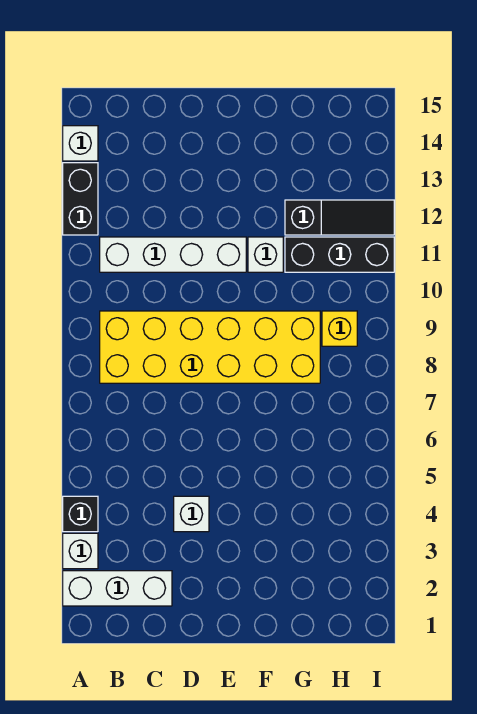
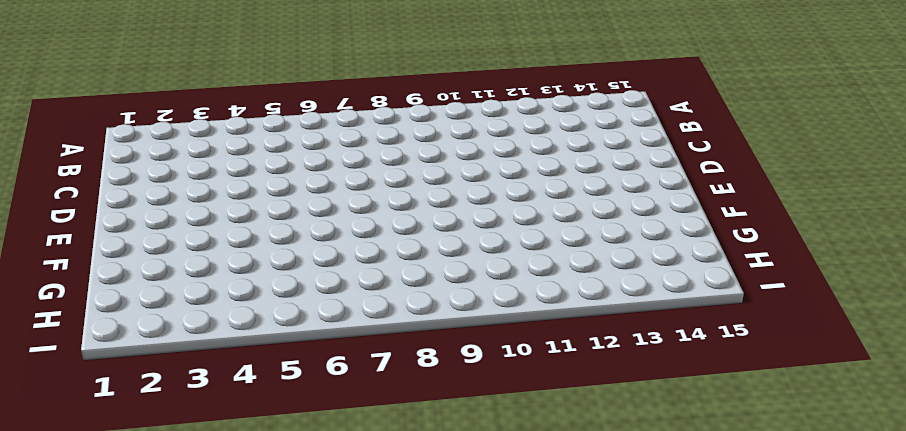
none -> white 1x3 brick [63,571,172,606]
none -> white 1x1 brick [63,533,98,569]
none -> black 1x1 brick [63,496,98,532]

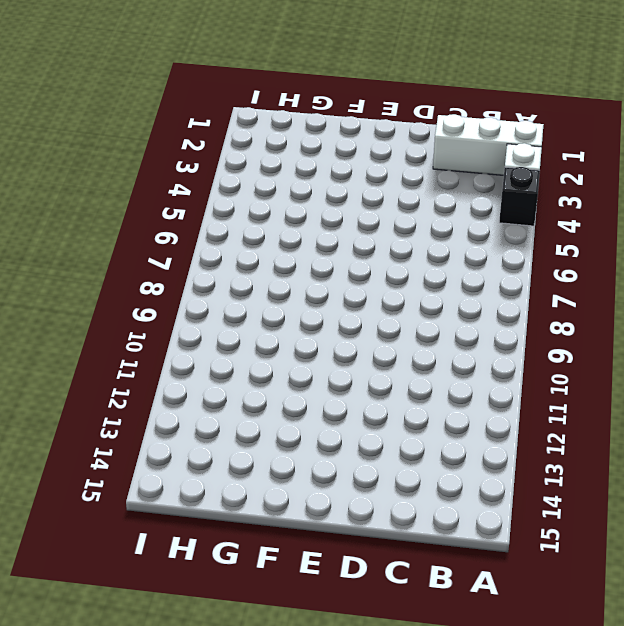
none -> black 1x2 brick [63,163,98,235]
none -> white 1x1 brick [63,126,98,161]
none -> yellow 2x6 brick [100,311,320,383]

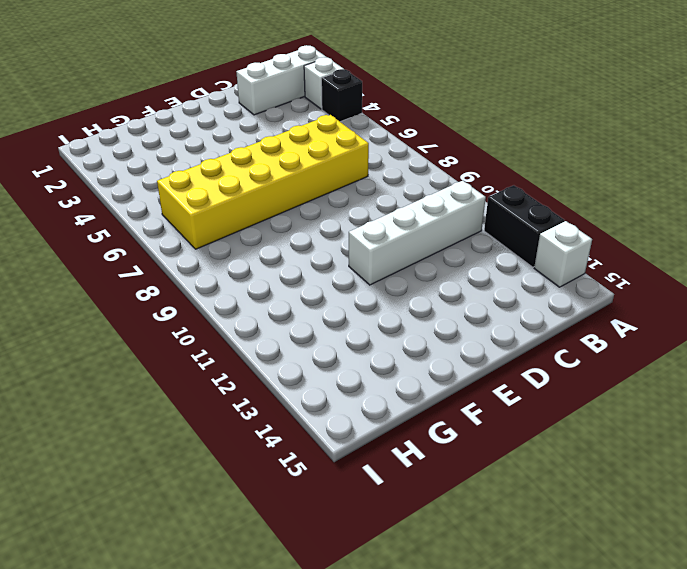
yellow 2x6 brick [157,115,369,249] -> yellow 2x6 brick moved to [100,311,320,383]
none -> white 1x1 brick [174,496,209,532]
none -> white 1x1 brick [248,237,283,272]
none -> black 1x3 brick [285,237,394,272]

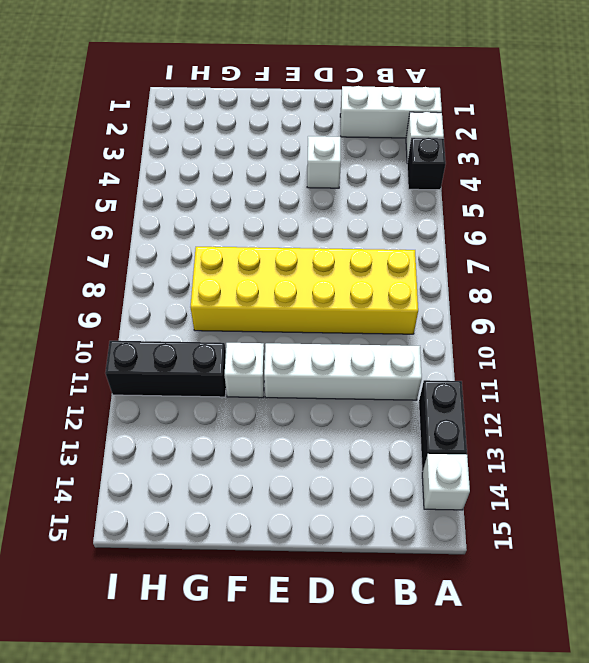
none -> black 1x3 slope [285,200,394,235]
none -> yellow 1x1 brick [322,311,357,346]

